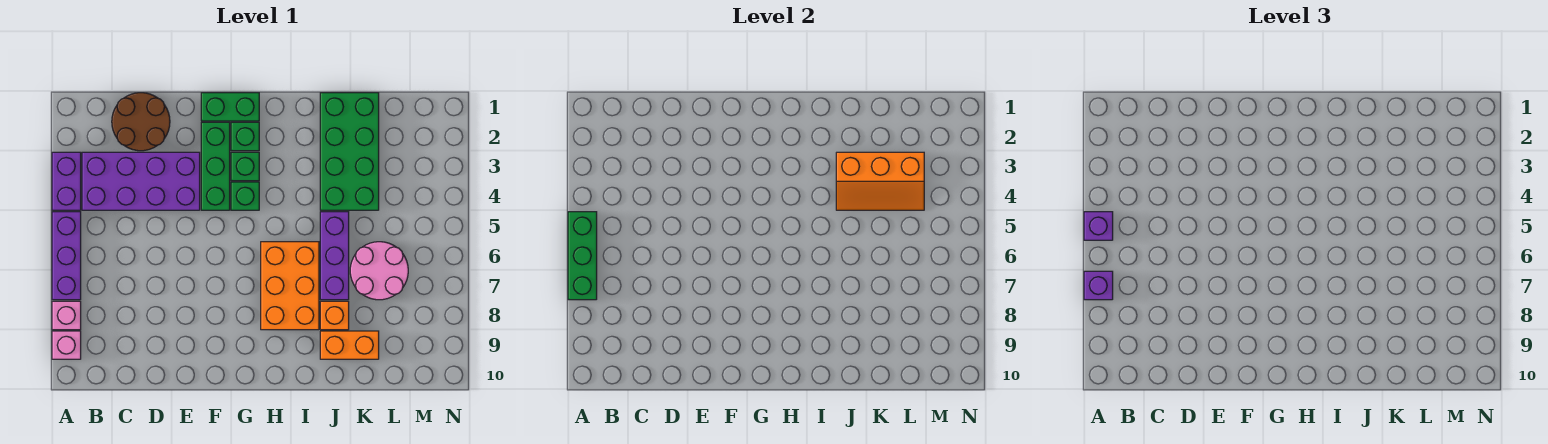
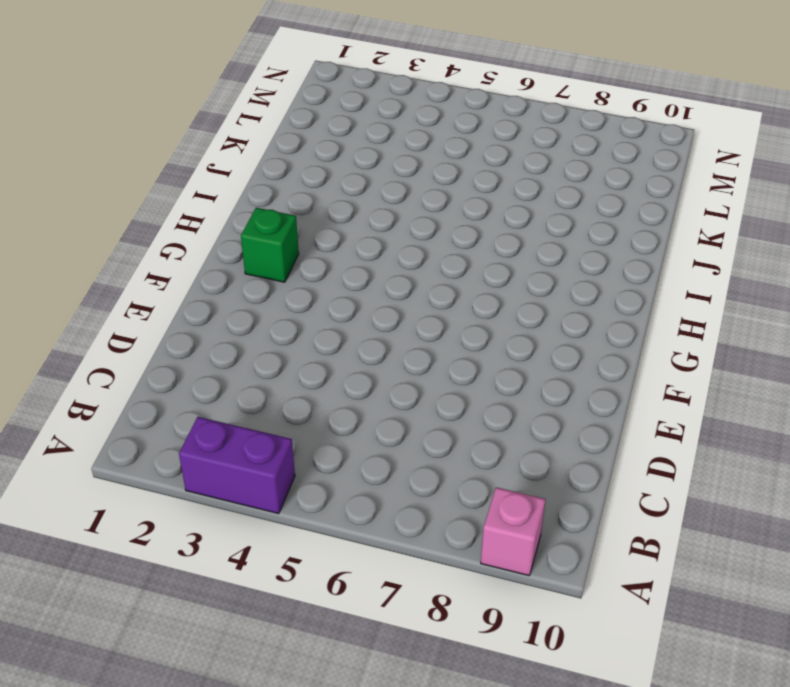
none -> purple 1x3 brick [52,212,81,300]
none -> pink 1x1 brick [52,301,81,330]
none -> purple 2x4 brick [82,152,200,210]

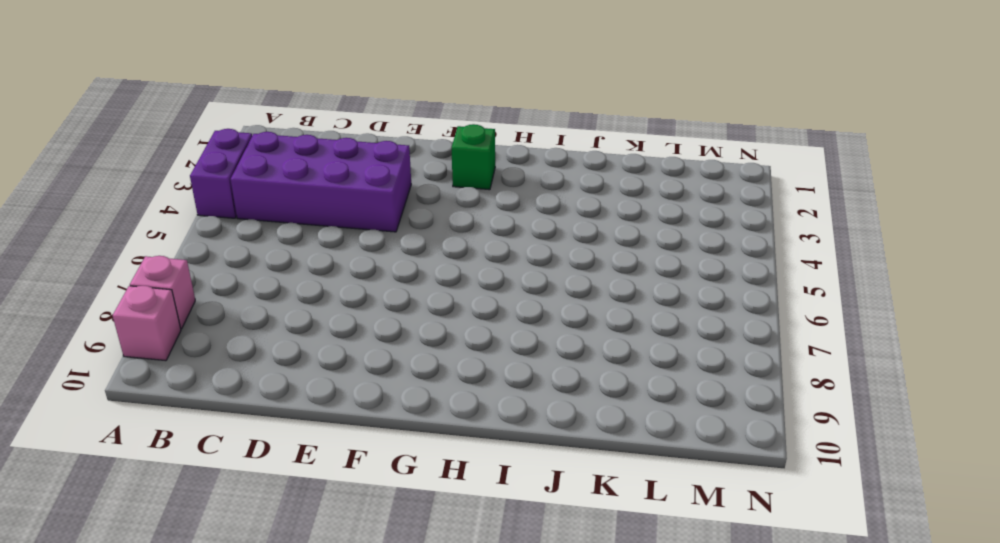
none -> purple 1x3 brick [52,212,81,300]
none -> brown 2x2 round brick [112,93,170,151]
none -> green 1x2 brick [201,93,259,121]

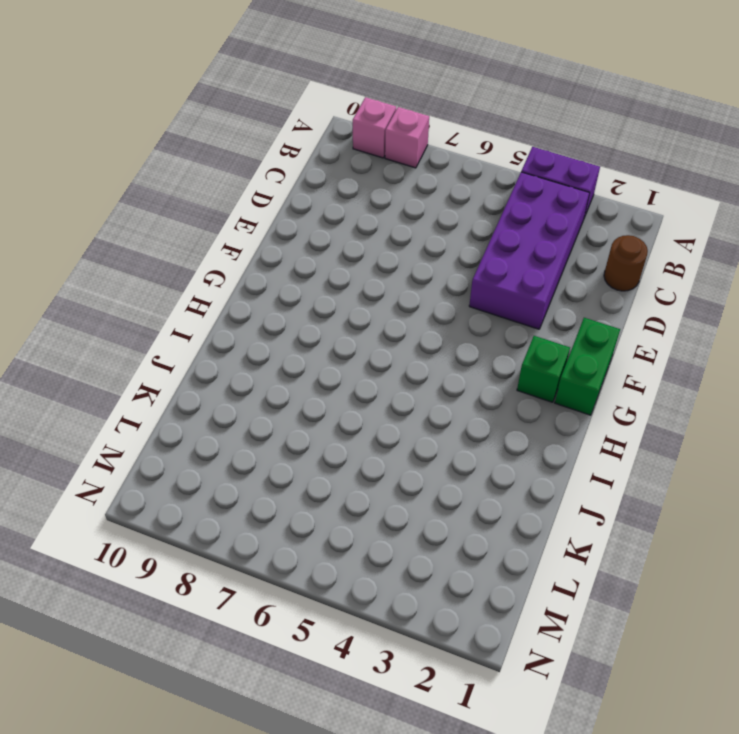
brown 1x1 round brick [604,235,648,291] -> brown 2x2 round brick [112,93,170,151]
none -> purple 1x3 brick [52,212,81,300]
none -> green 1x3 brick [201,122,230,210]
none -> green 1x1 brick [231,152,259,181]

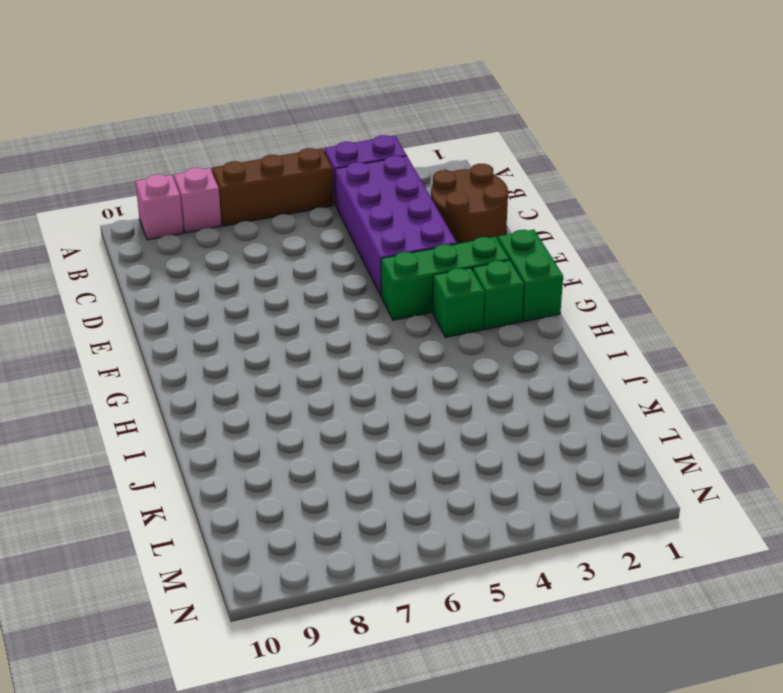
brown 1x3 brick [212,148,333,226] -> purple 1x3 brick [52,212,81,300]
none -> green 1x1 brick [231,182,259,210]
none -> orange 2x3 brick [261,242,319,330]
none -> green 2x4 brick [320,93,379,210]

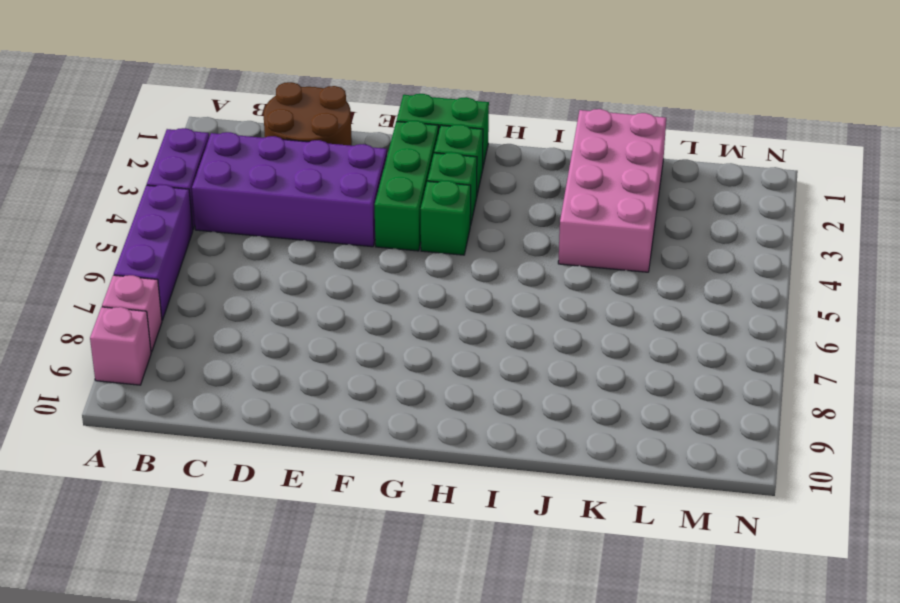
pink 2x4 brick [558,109,666,272] -> green 2x4 brick [320,93,379,210]
none -> orange 2x3 brick [261,242,319,330]
none -> purple 1x3 brick [320,212,349,300]
none -> orange 1x1 brick [320,301,349,330]

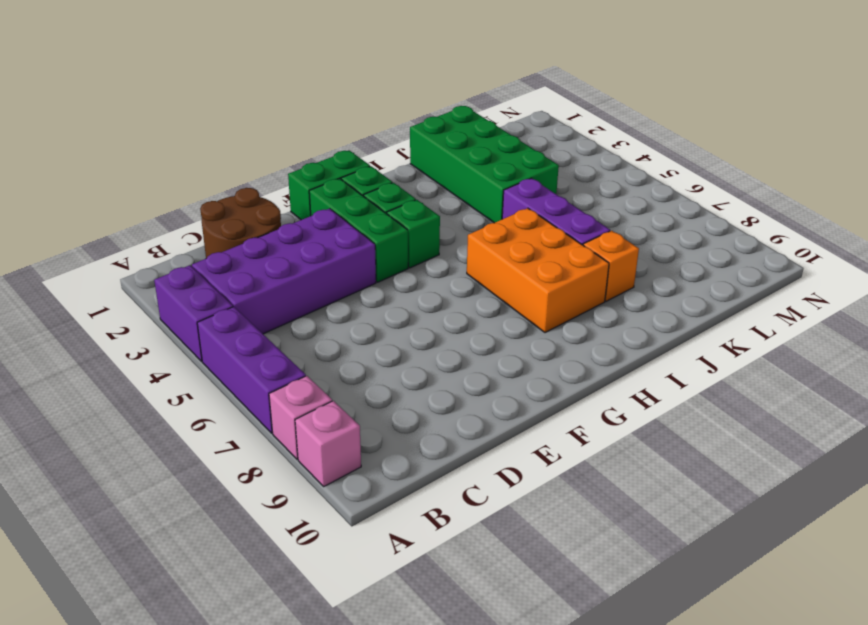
none -> orange 1x2 brick [320,331,379,359]
none -> pink 2x2 round brick [350,242,408,300]
none -> green 1x3 brick [568,212,597,300]

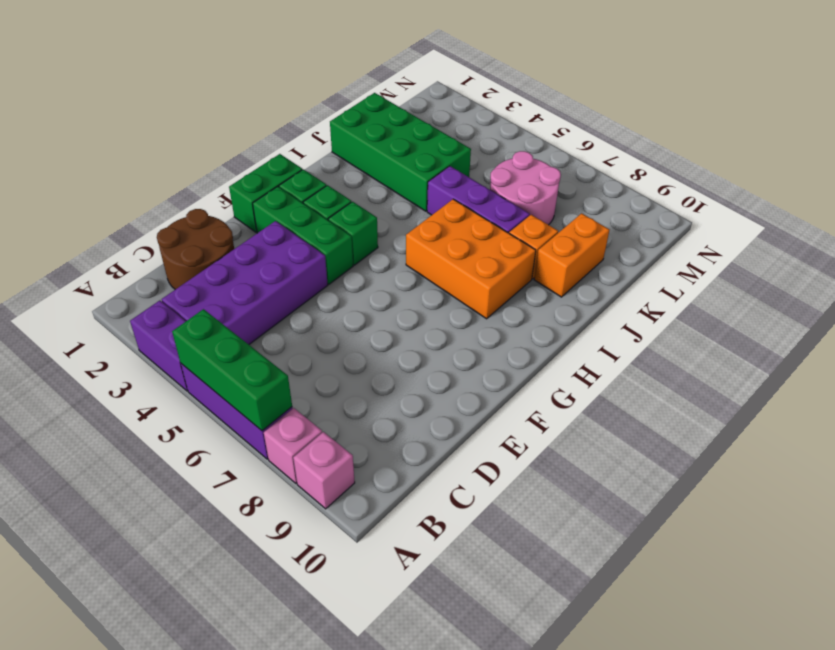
none -> orange 2x3 slope [836,152,924,210]
none -> purple 1x1 brick [1084,212,1113,240]
none -> purple 1x1 brick [1084,271,1113,300]

